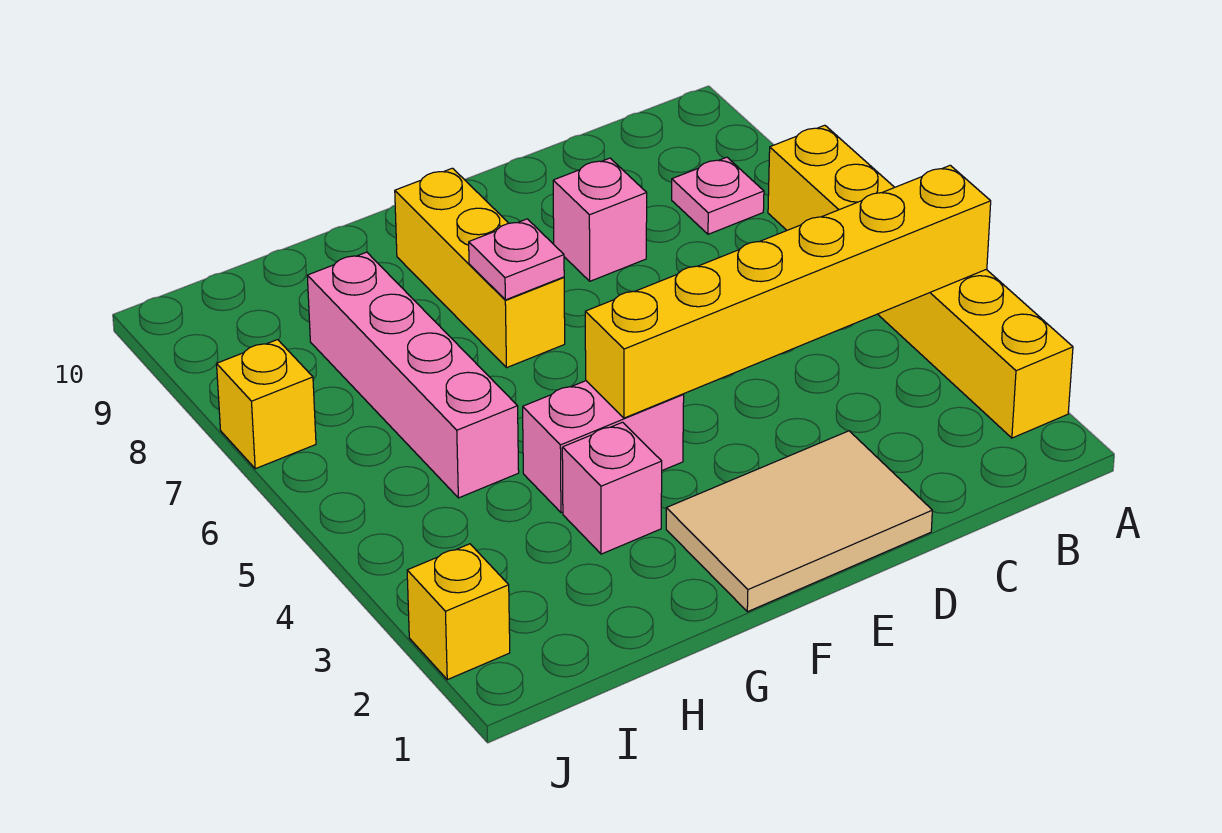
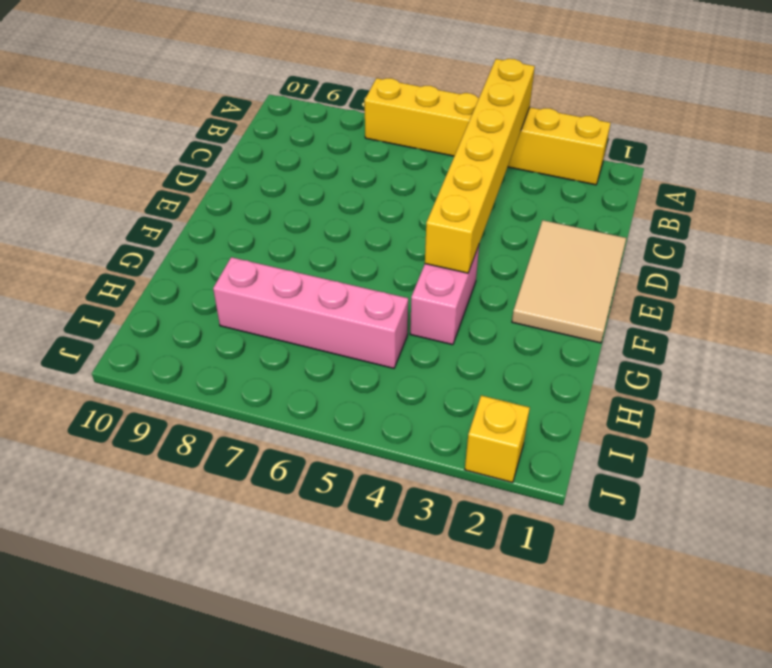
none -> pink 1x1 plate [672,157,764,234]
none -> pink 1x1 brick [553,158,647,281]
none -> yellow 1x3 brick [395,168,565,368]

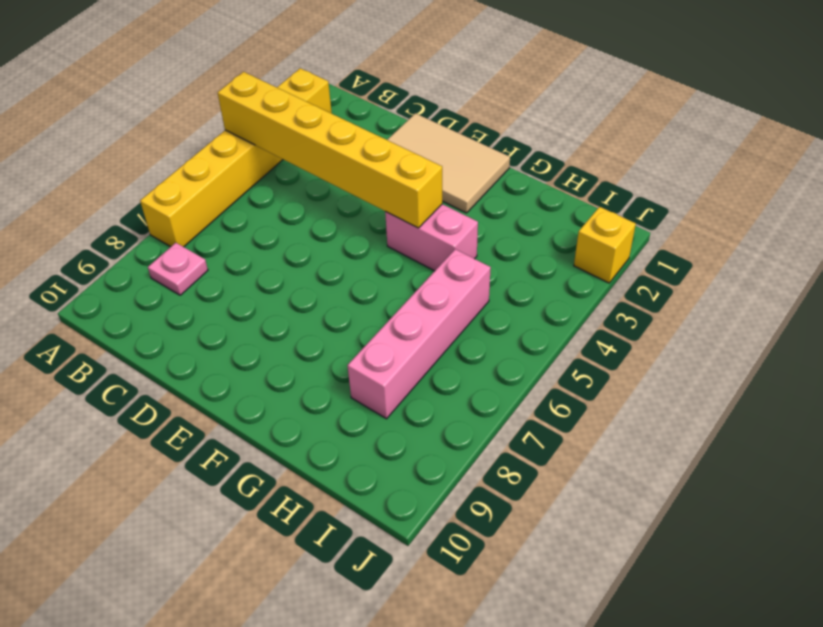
none -> pink 1x1 brick [553,158,647,281]
none -> yellow 1x3 brick [395,168,565,368]
none -> pink 1x1 brick [562,422,662,554]

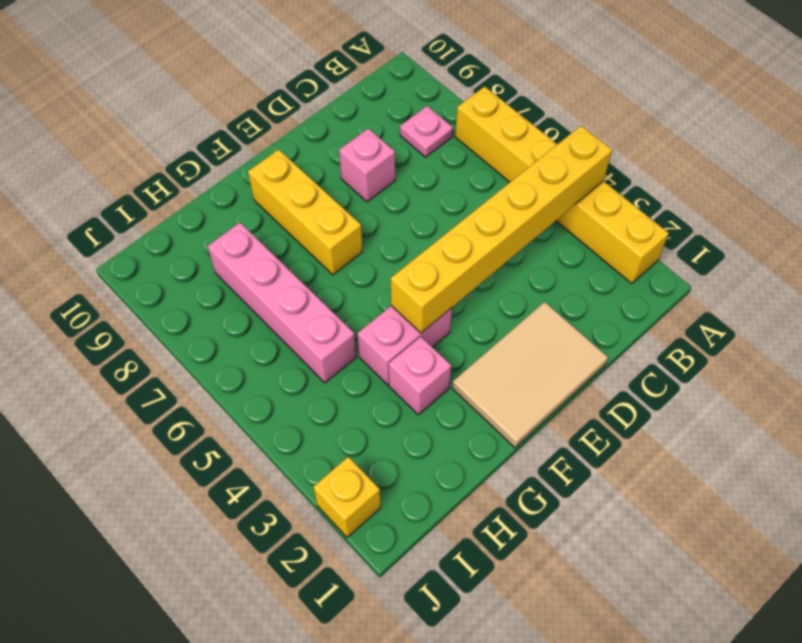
none -> yellow 1x1 brick [217,340,316,469]
none -> pink 1x1 plate [469,219,564,300]

